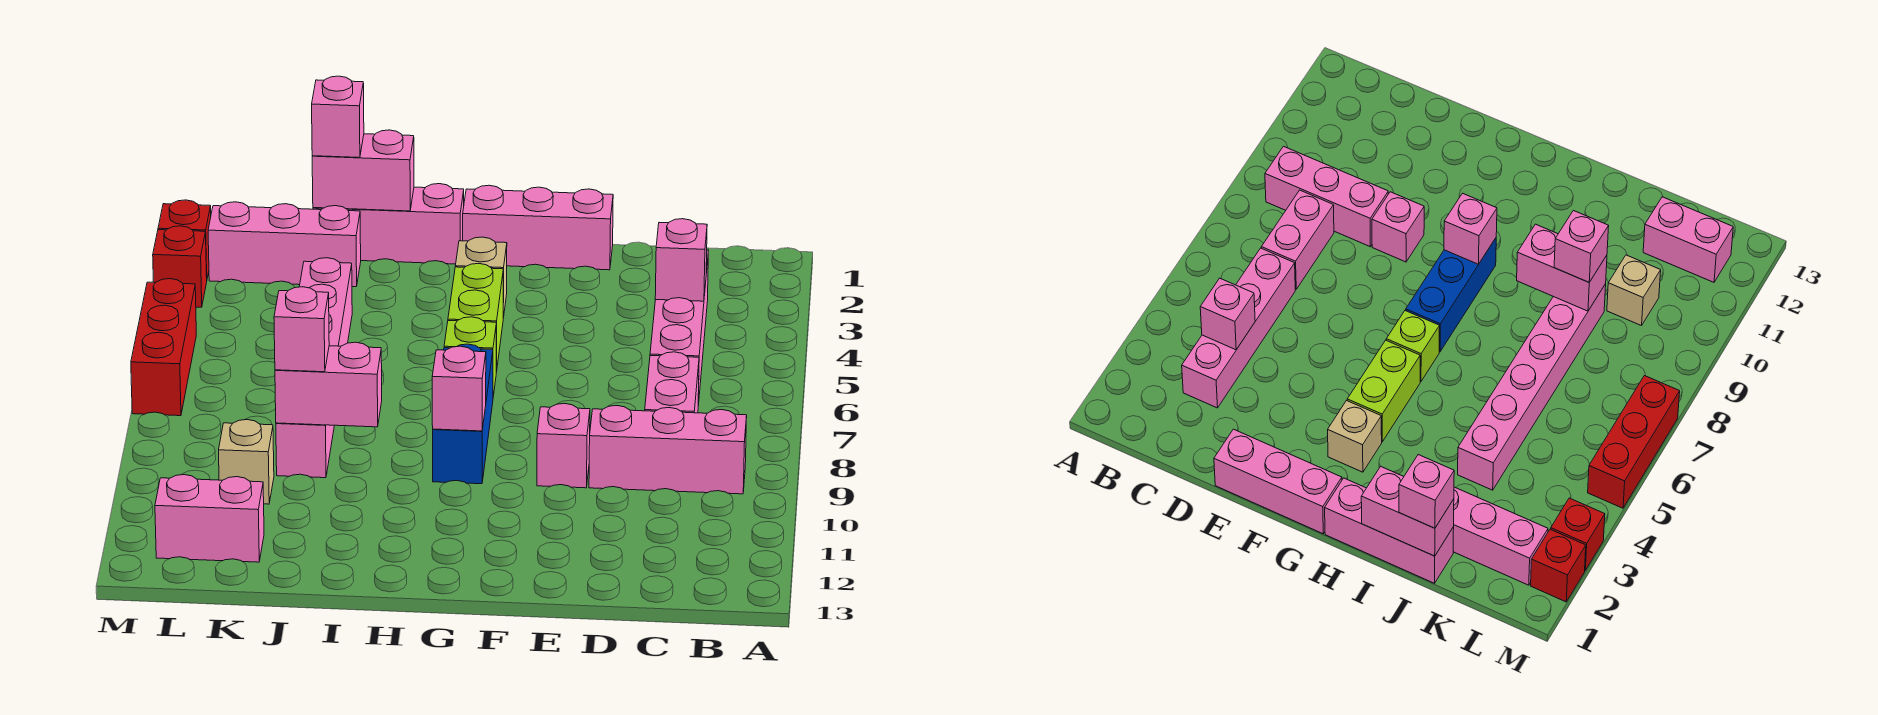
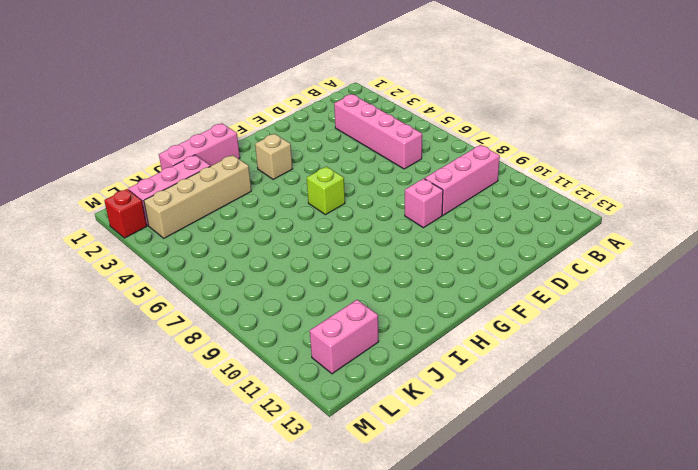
tan 1x4 brick [144,155,251,238] -> none
none -> pink 1x2 brick [645,352,699,413]
none -> pink 1x3 brick [463,185,613,270]
none -> lime 1x2 brick [448,263,503,372]

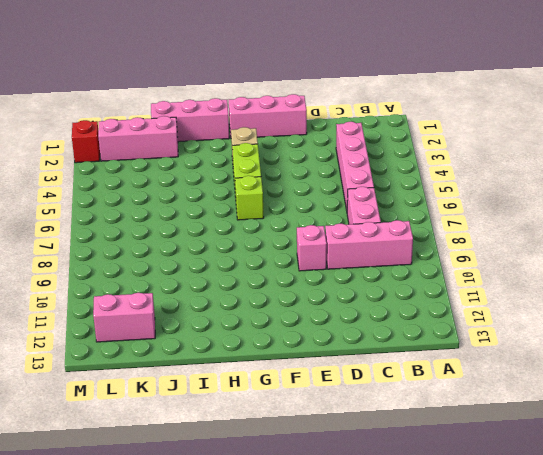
none -> blue 1x3 brick [433,344,493,484]
none -> pink 1x6 brick [276,258,352,478]
none -> tan 1x1 brick [219,420,274,504]

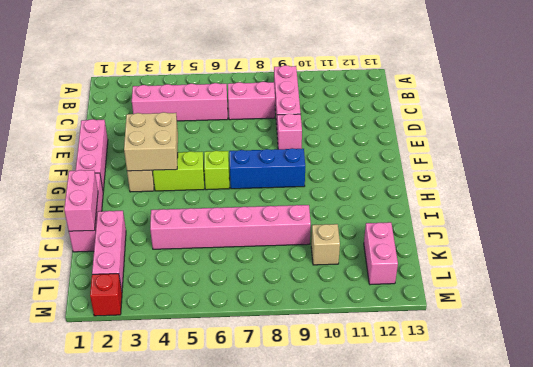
tan 2x2 brick [124,112,178,171] -> none
none -> red 1x1 brick [153,226,207,307]
none -> red 1x3 brick [131,279,196,416]
none -> pink 1x1 brick [655,219,707,301]

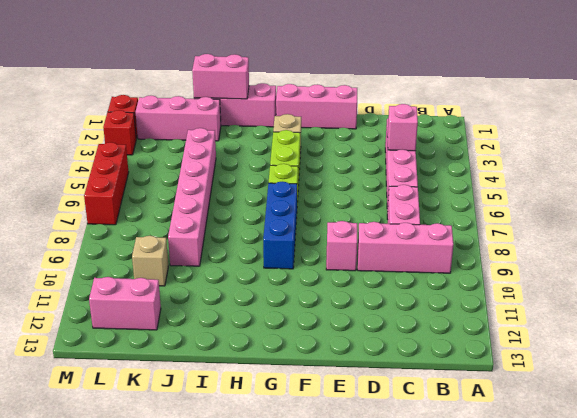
none -> pink 1x1 brick [432,346,486,431]
none -> pink 1x2 brick [275,342,382,427]
none -> pink 1x1 brick [312,76,364,158]

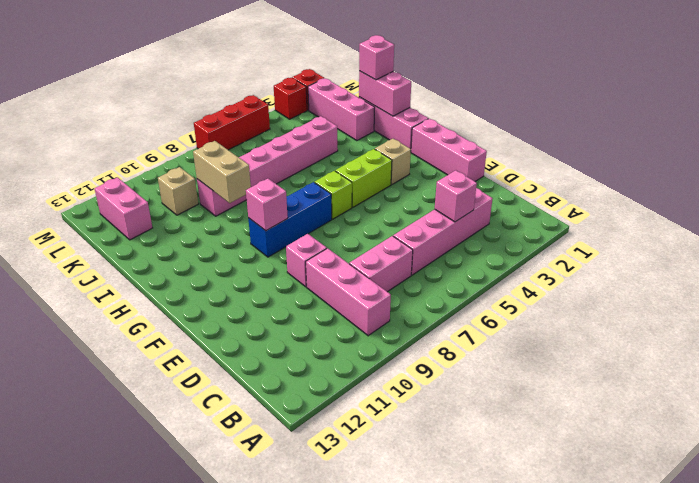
tan 1x2 brick [193,141,251,203] -> pink 1x2 brick [275,342,382,427]
none -> pink 1x1 brick [274,287,329,372]

